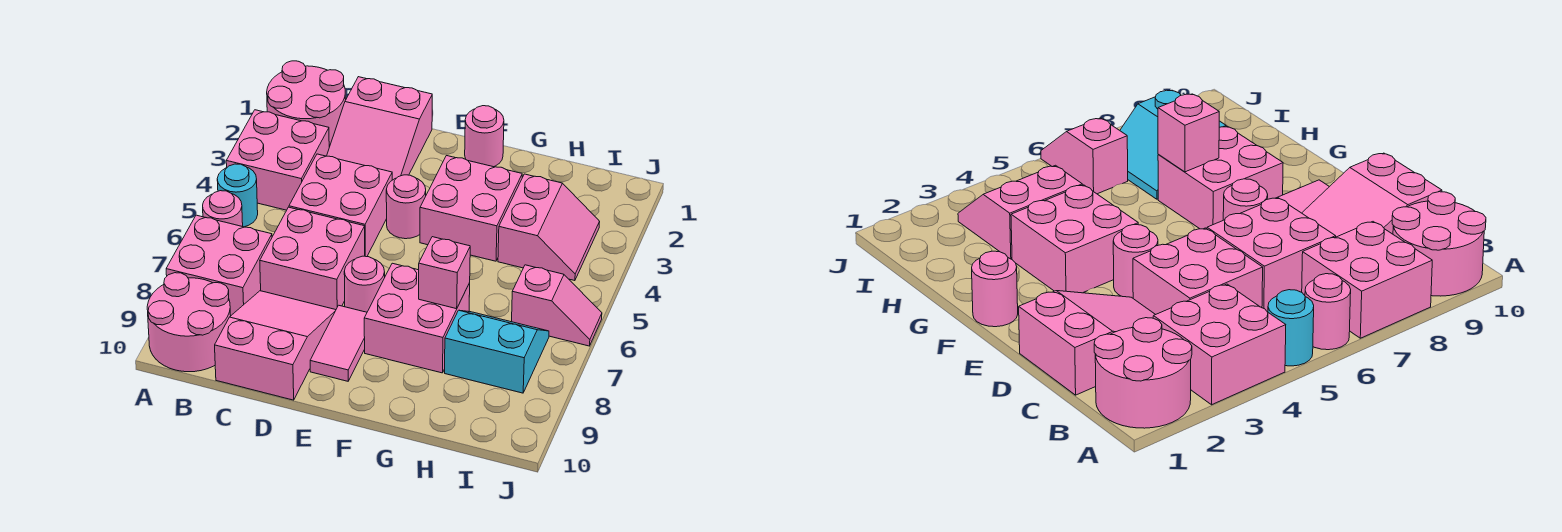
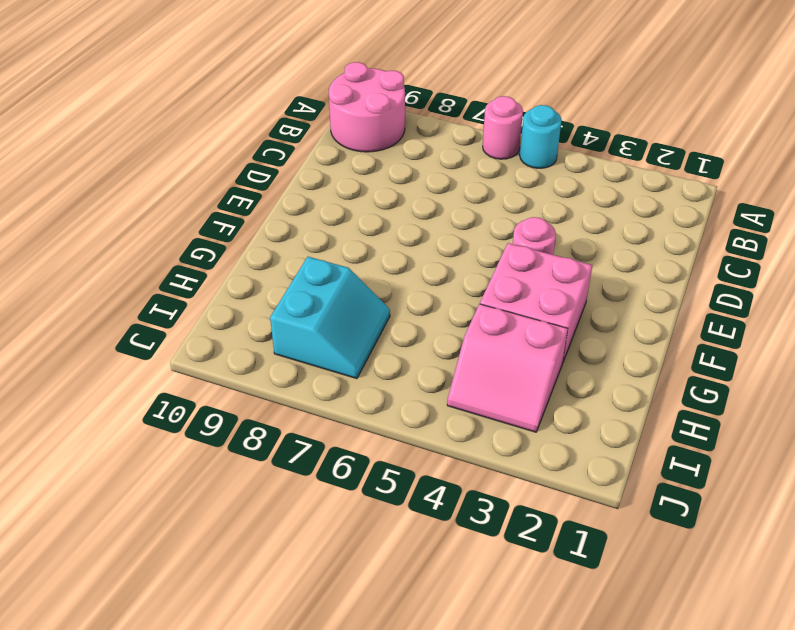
none -> pink 2x2 round brick [267,61,346,147]
none -> pink 2x2 brick [226,110,329,210]
none -> pink 2x2 brick [166,215,272,315]

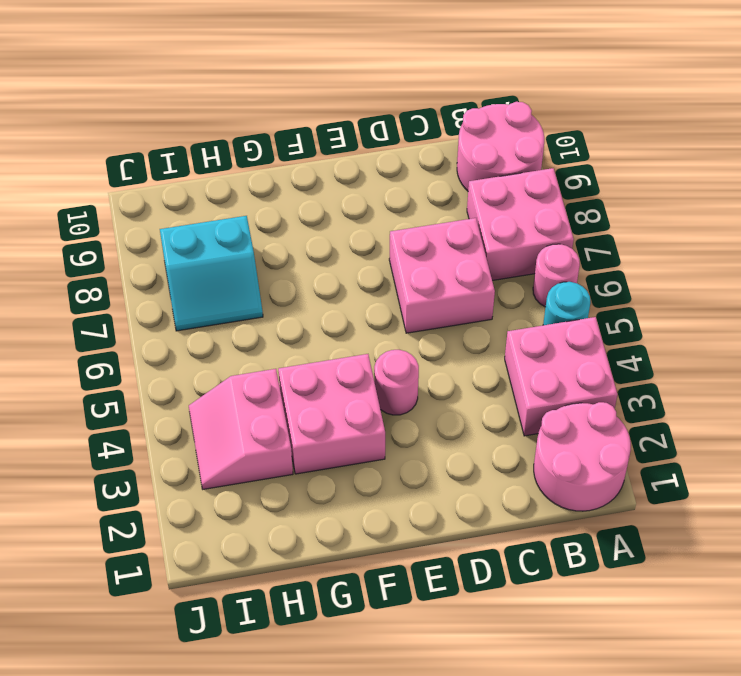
none -> pink 2x3 slope [327,77,432,180]
none -> pink 2x2 brick [289,154,392,257]
none -> pink 2x3 slope [215,291,336,400]

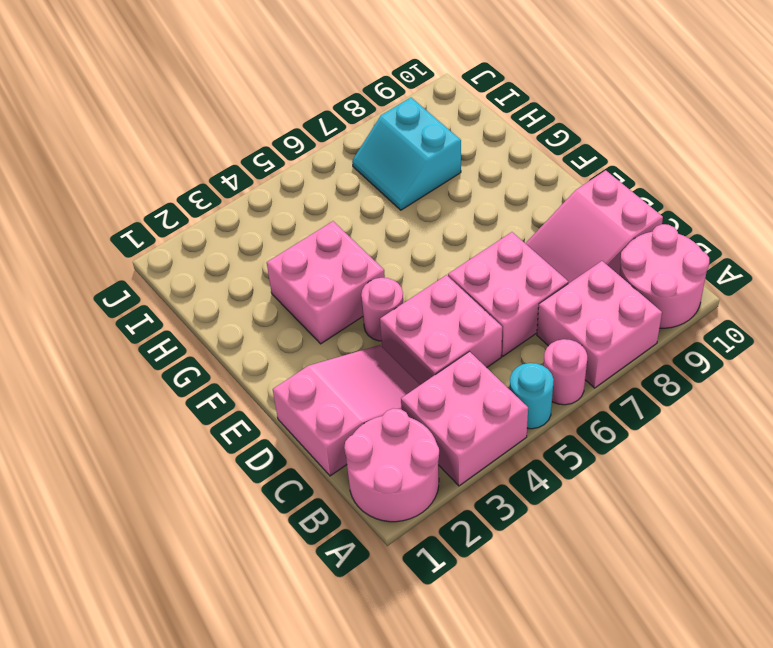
none -> pink 1x1 round brick [344,256,385,312]
none -> pink 1x2 tile [310,305,367,381]
none -> pink 1x1 round brick [465,106,504,167]

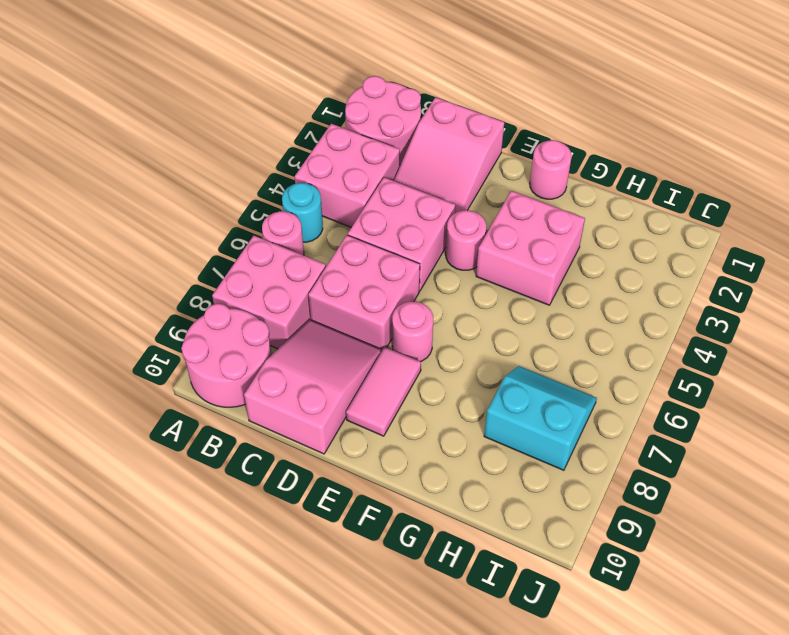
none -> pink 2x2 brick [364,263,470,373]
none -> pink 2x2 slope [498,174,600,281]
none -> pink 1x2 slope [512,265,602,346]

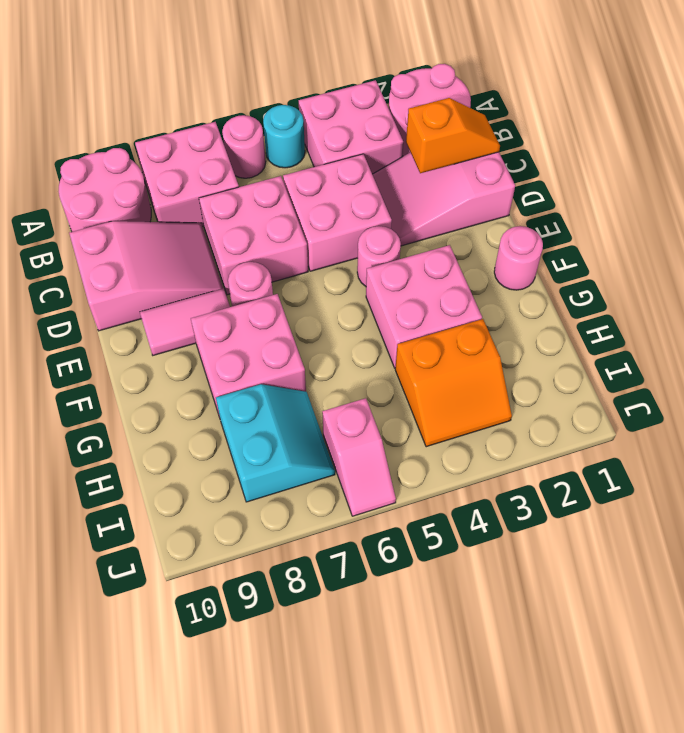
orange 1x2 slope [406,98,500,173] -> none
orange 2x2 slope [395,319,512,447] -> pink 2x2 slope [498,174,600,281]
none -> pink 1x1 brick [419,237,470,309]

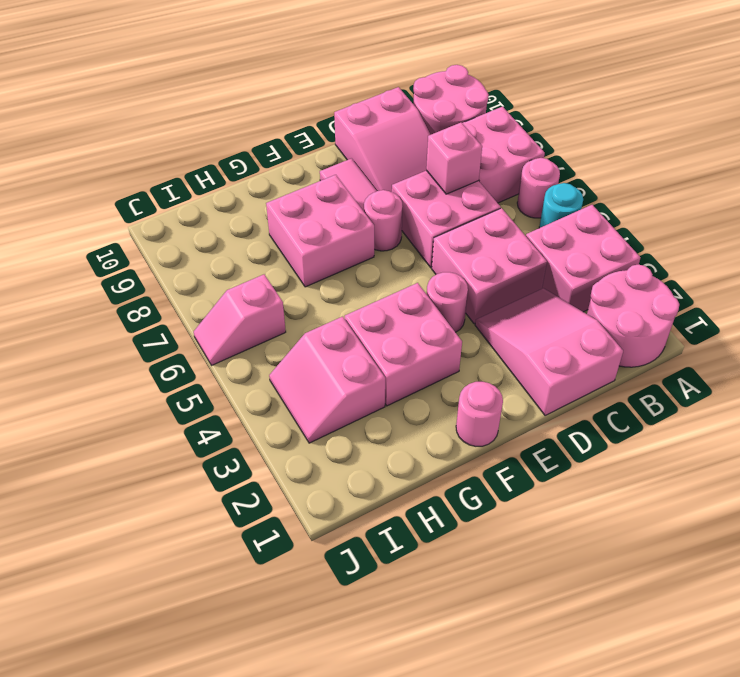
pink 1x1 brick [426,123,482,194] -> pink 1x1 brick moved to [419,237,470,309]
none -> cyan 2x2 slope [445,310,549,393]

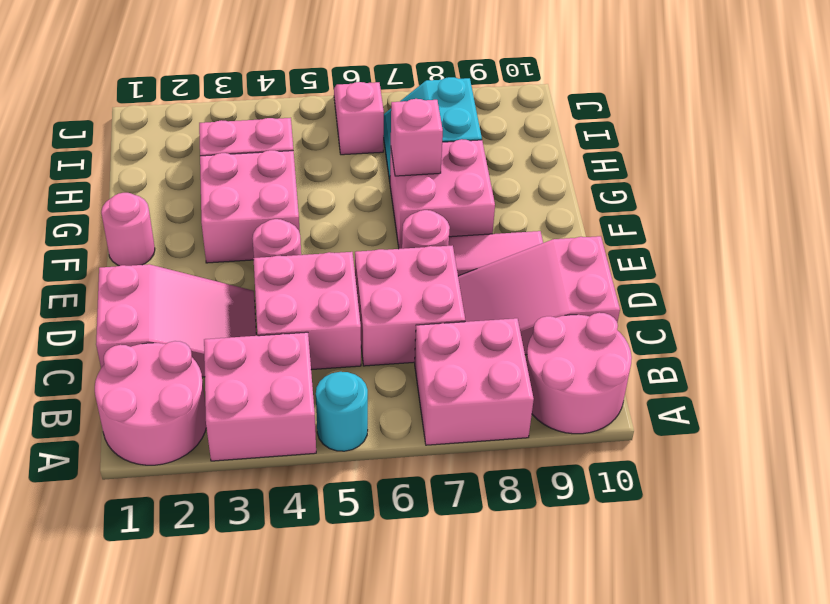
none -> pink 1x1 round brick [203,191,243,227]

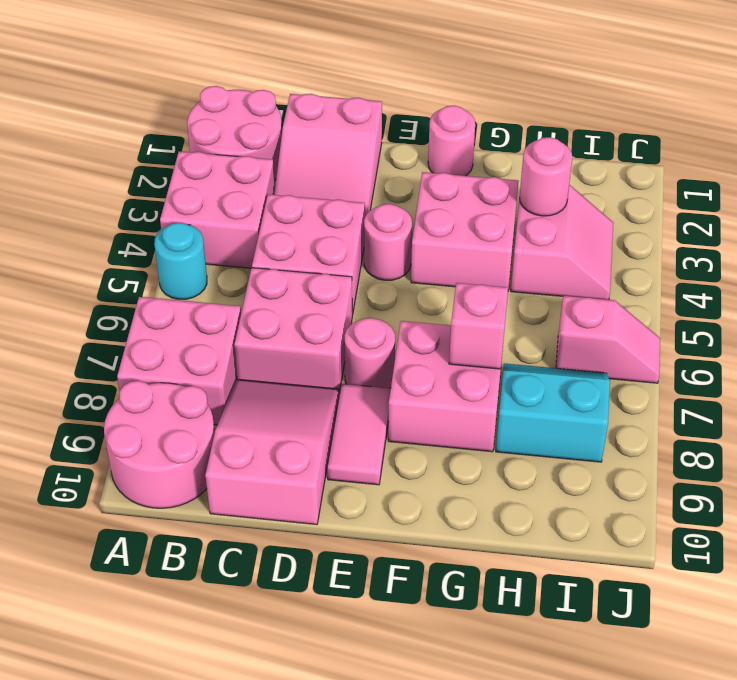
pink 1x1 round brick [520,137,572,216] -> pink 1x1 round brick moved to [203,191,243,227]

